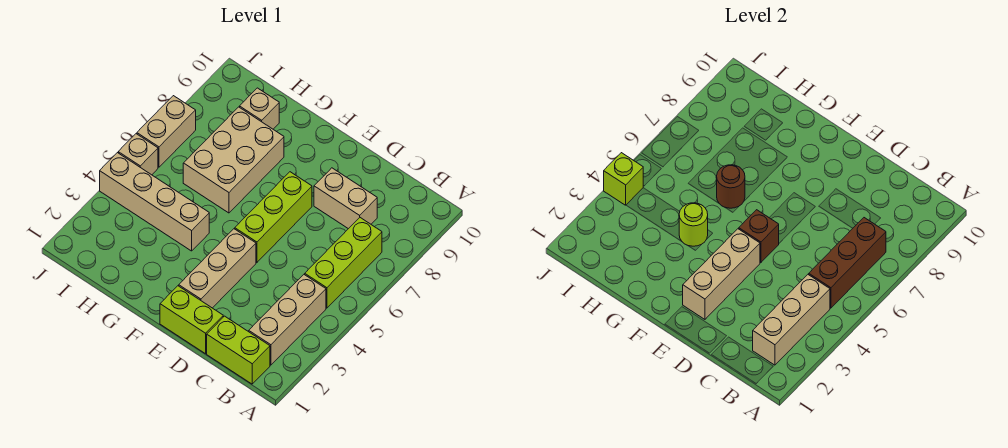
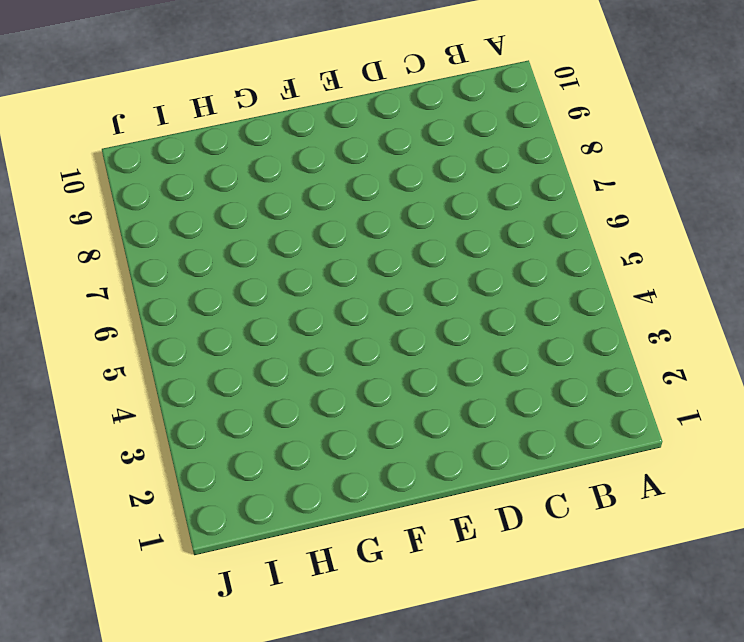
none -> lime 1x2 brick [207,316,270,384]
none -> tan 1x3 brick [249,275,326,365]
none -> lime 1x3 brick [305,218,382,308]

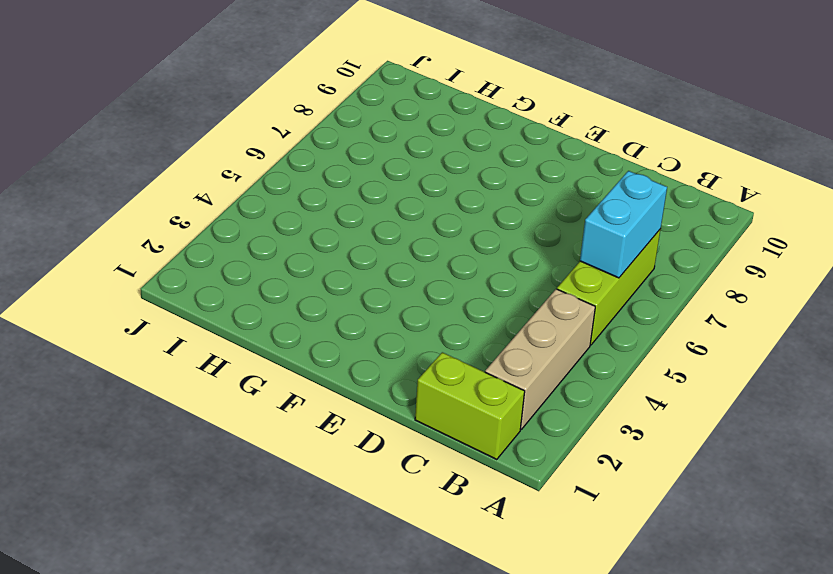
cyan 1x2 brick [580,171,667,278] -> brown 1x3 brick [809,218,886,308]
none -> tan 1x2 brick [314,168,377,229]
none -> lime 1x2 brick [160,286,223,354]
none -> tan 1x3 brick [179,229,256,308]

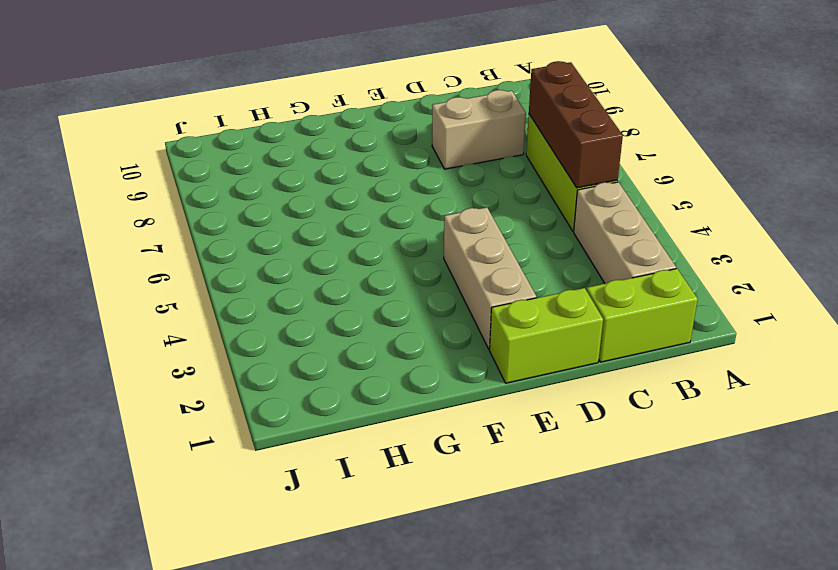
none -> lime 1x3 brick [235,172,312,262]
none -> tan 1x4 brick [100,153,209,251]
none -> tan 2x3 brick [183,107,284,213]

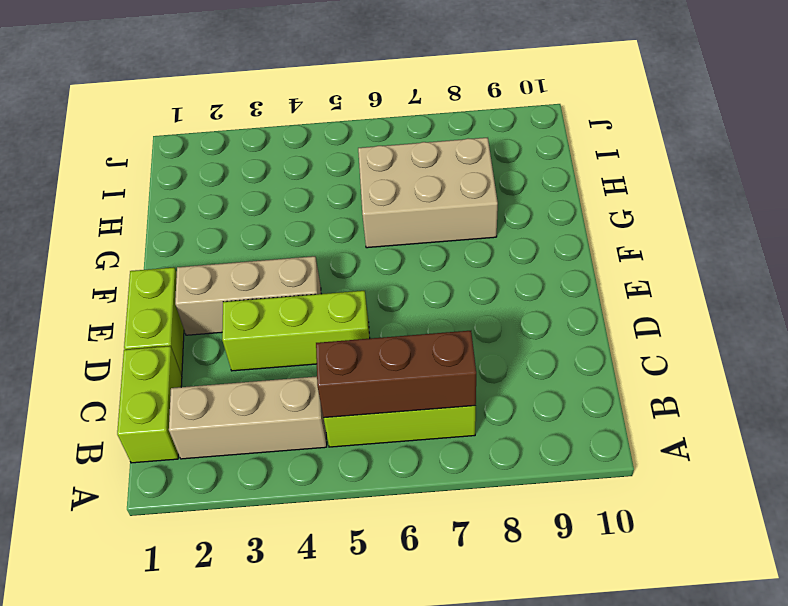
lime 1x3 brick [222,291,370,371] -> lime 1x3 brick moved to [235,172,312,262]
none -> tan 1x2 brick [314,168,377,229]
none -> tan 1x4 brick [100,153,209,251]
none -> tan 1x1 brick [240,88,279,129]

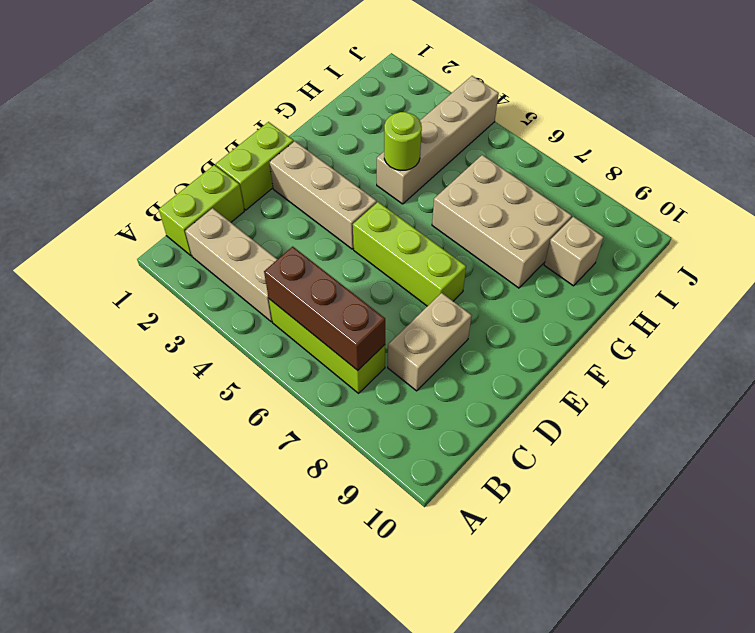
none -> tan 1x1 brick [118,134,158,175]
none -> tan 1x2 brick [137,96,196,167]
none -> tan 1x3 brick [753,275,830,365]

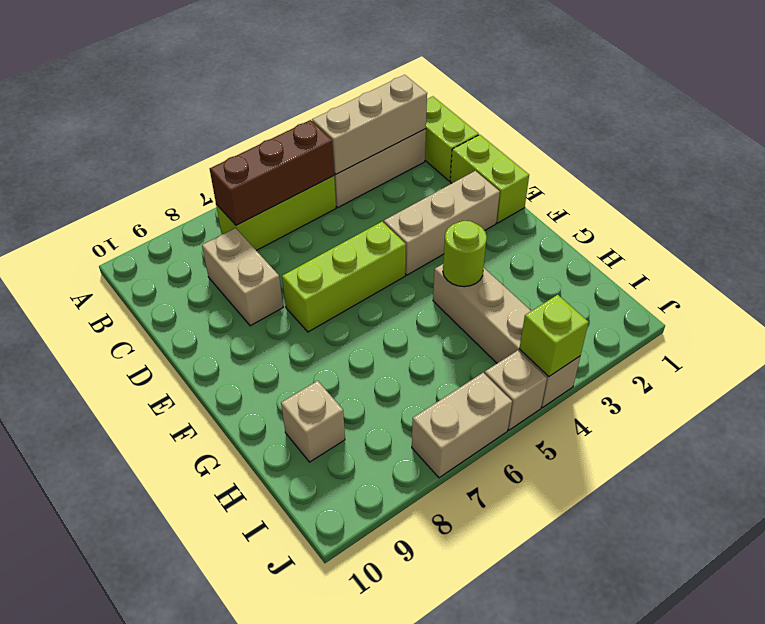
none -> tan 2x3 brick [183,107,284,213]
none -> tan 1x3 brick [683,229,760,319]
none -> brown 1x1 brick [739,210,779,262]

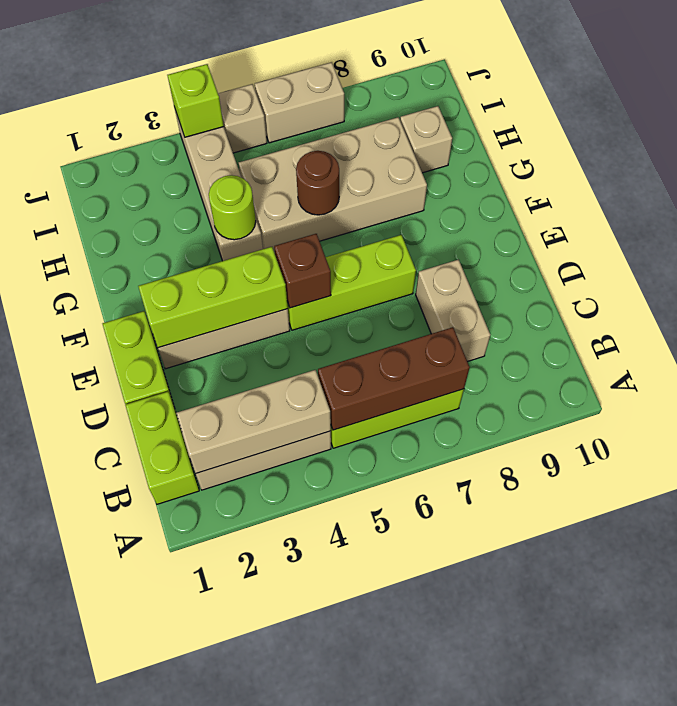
lime 1x3 brick [138,247,288,348] -> tan 1x3 brick [683,229,760,319]
tan 2x4 brick [239,117,427,253] -> tan 2x3 brick [183,107,284,213]

